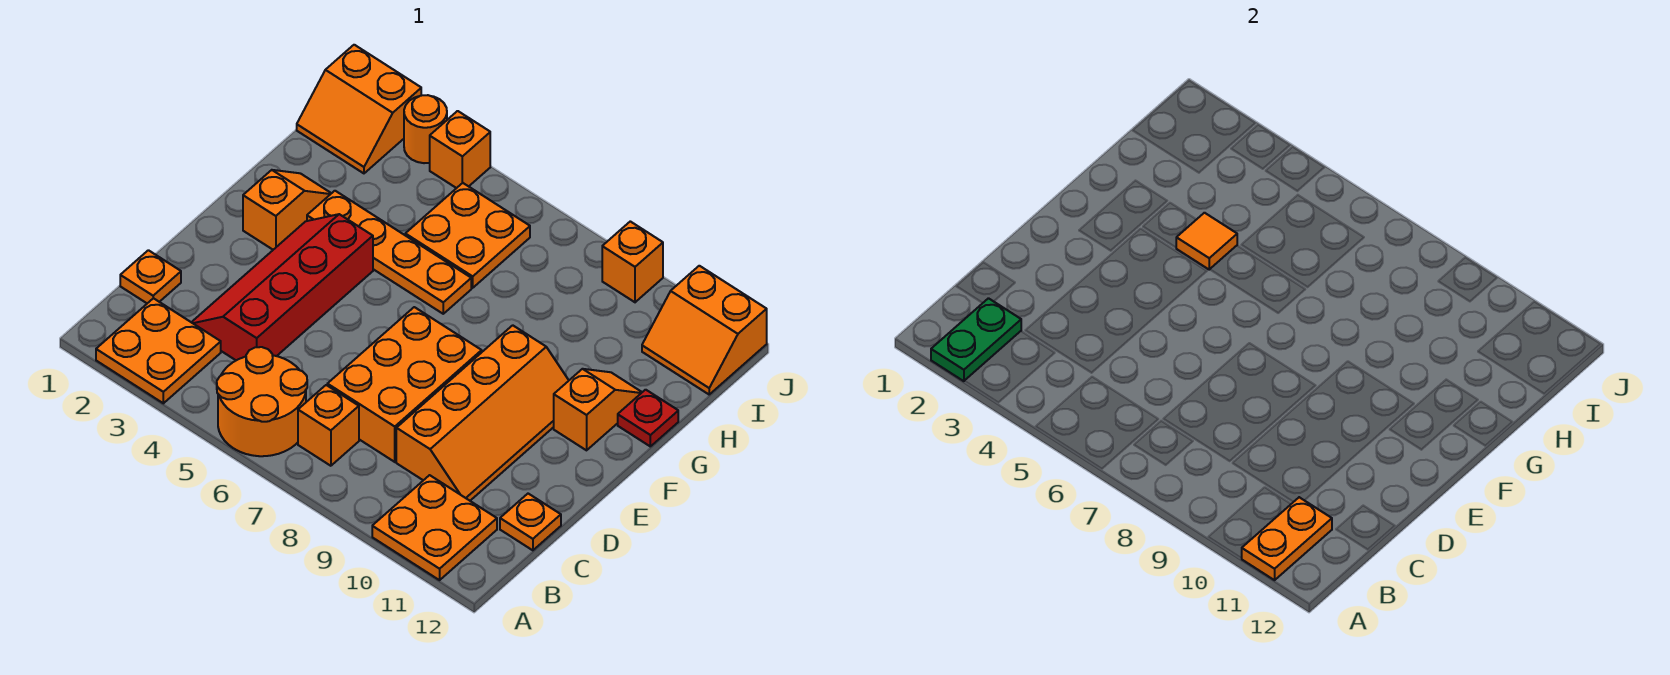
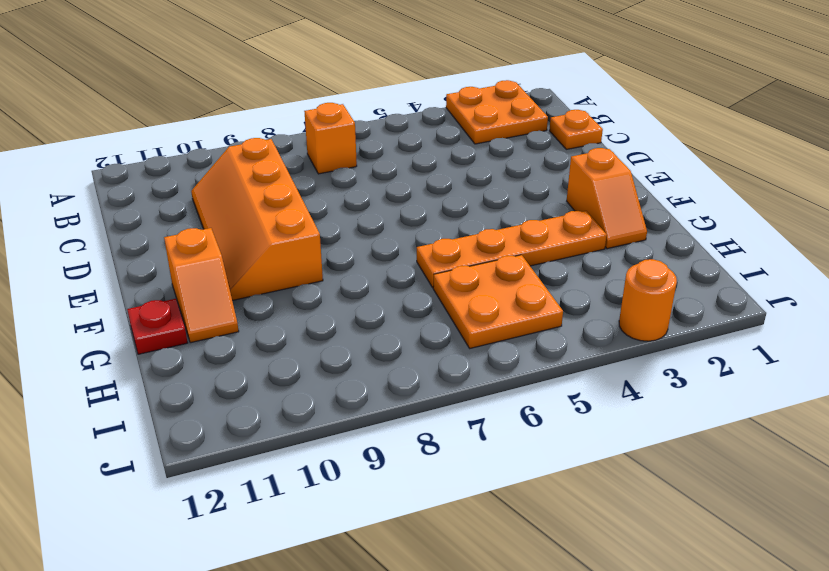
none -> orange 2x2 round brick [217,347,307,456]
none -> orange 2x2 plate [372,475,497,580]
none -> red 2x4 slope [191,214,373,360]

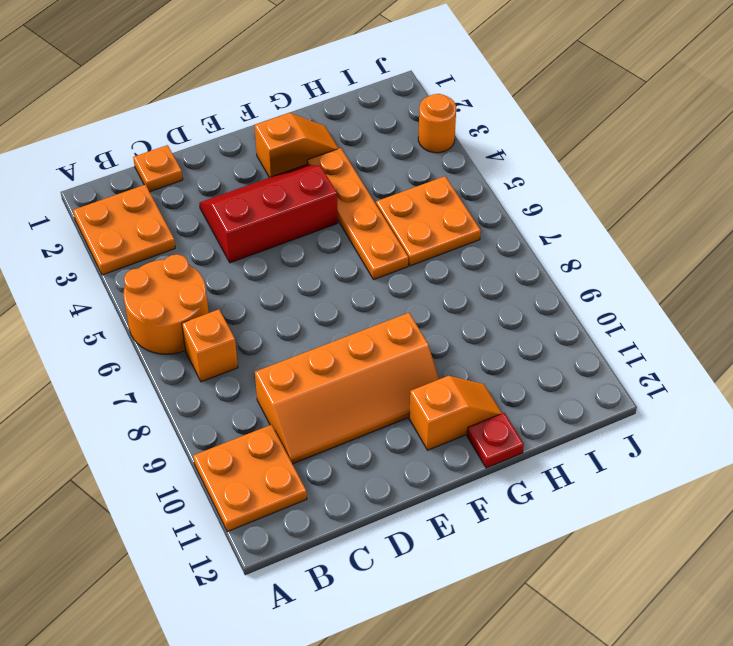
red 2x3 slope [199,165,338,263] -> red 2x4 slope [191,214,373,360]
none -> orange 2x3 brick [327,307,482,462]
none -> orange 1x1 plate [500,494,561,550]
none -> orange 2x2 slope [297,45,421,173]

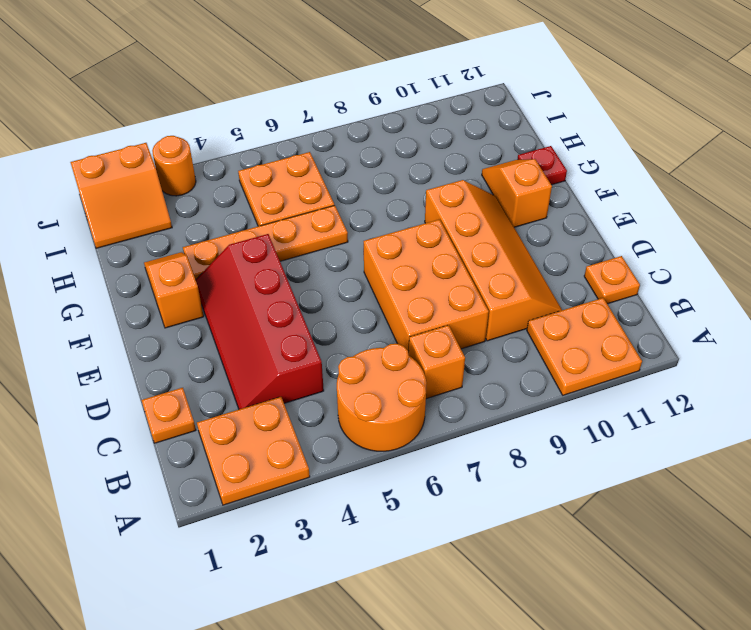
none -> orange 2x2 slope [642,266,767,394]
none -> orange 1x1 brick [430,111,490,188]
none -> orange 1x1 brick [602,221,663,302]

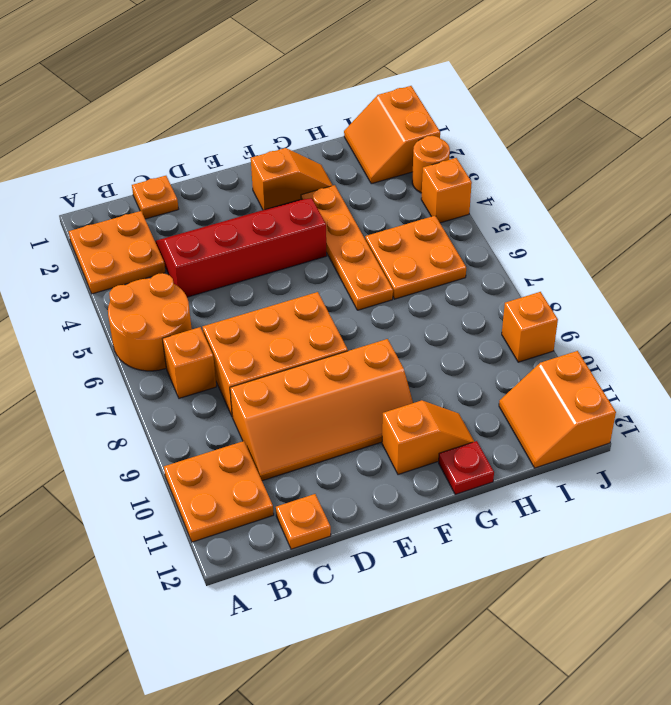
none -> green 1x2 plate [931,298,1021,381]
none -> orange 1x2 plate [1241,497,1332,580]
none -> orange 1x1 tile [1176,213,1237,269]

